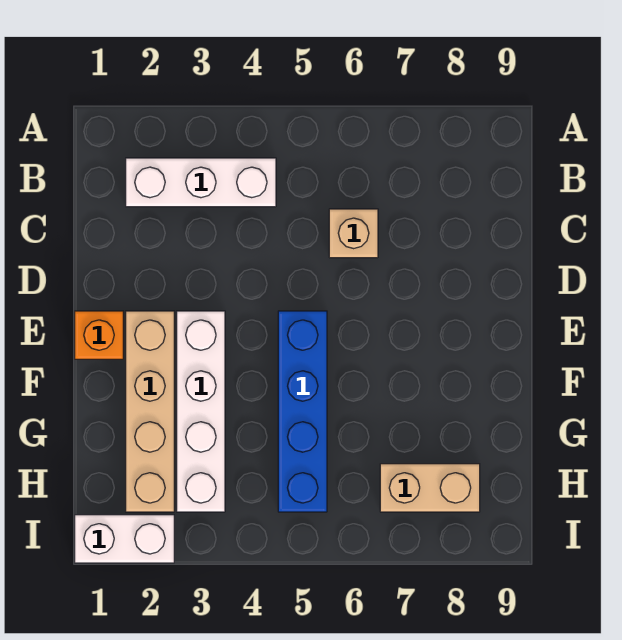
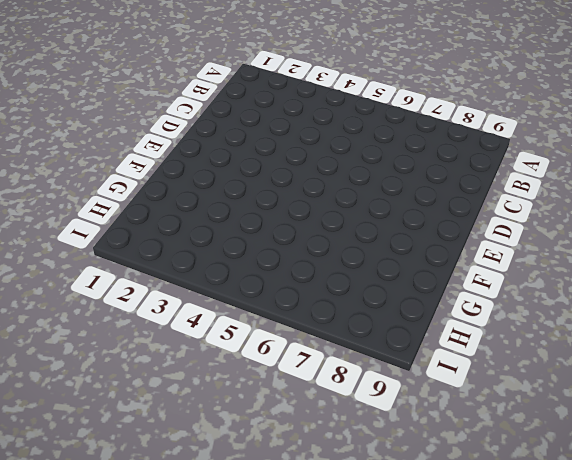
none -> white 1x3 brick [126,158,276,207]
none -> tan 1x1 brick [329,209,378,258]

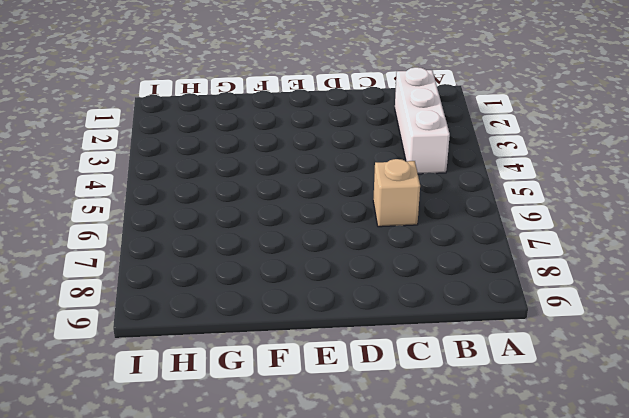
none -> orange 1x1 brick [75,311,123,359]
none -> tan 1x4 brick [126,311,174,512]

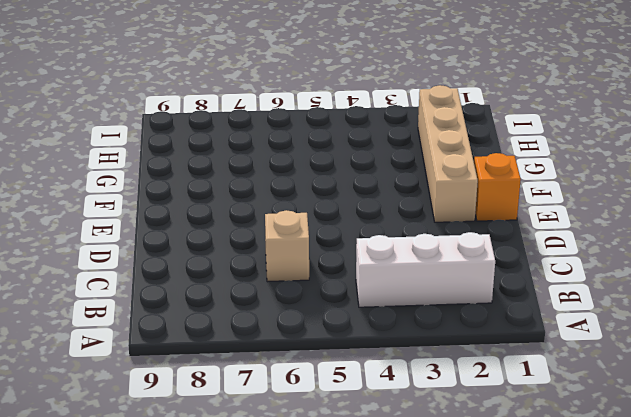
none -> white 1x4 brick [177,311,225,512]
none -> blue 1x4 brick [278,311,327,512]

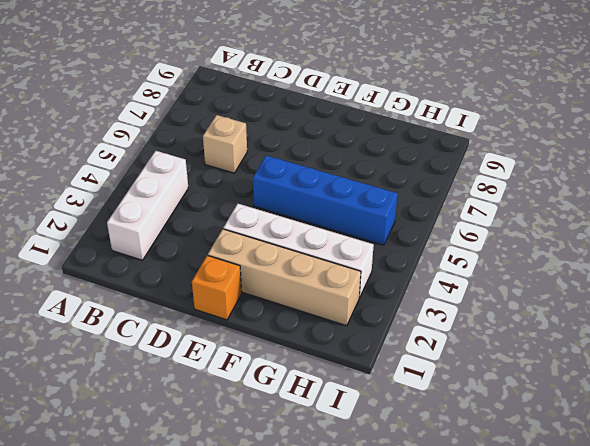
none -> tan 1x2 brick [380,464,480,512]
none -> white 1x2 brick [75,515,174,563]

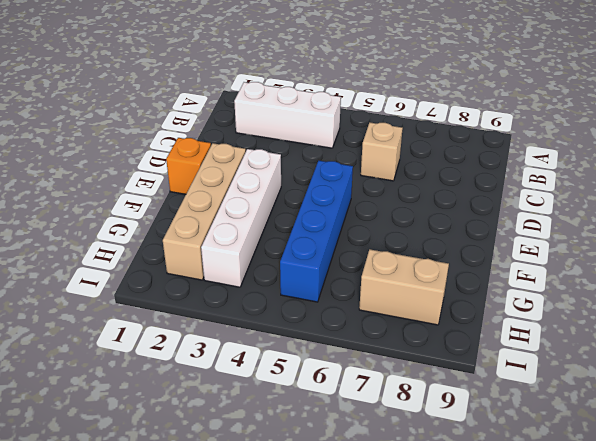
none -> white 1x2 brick [75,515,174,563]

